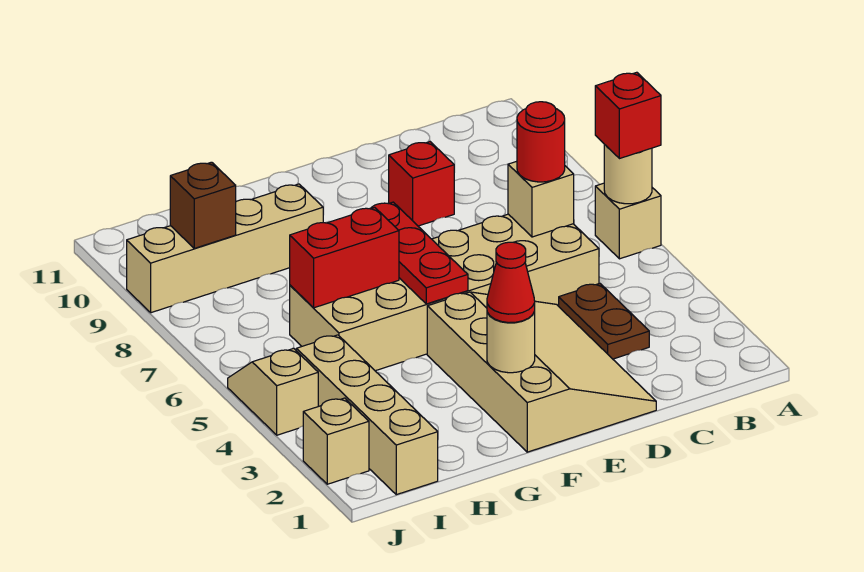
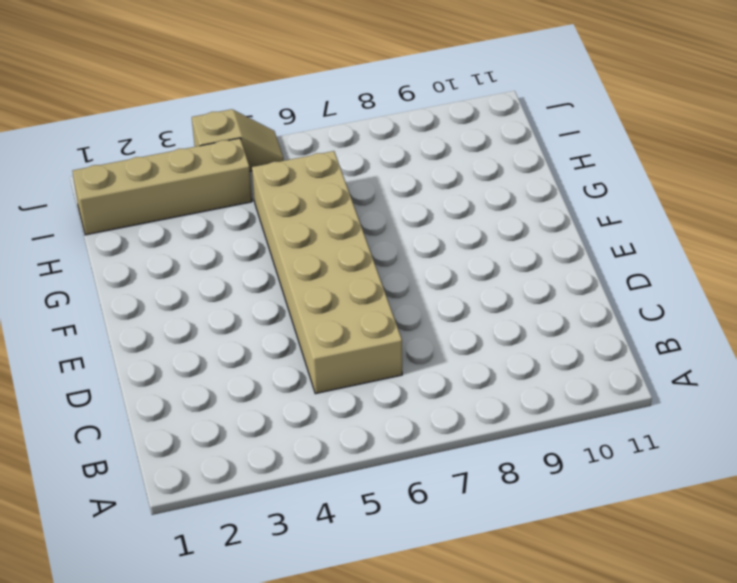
none -> tan 1x1 brick [595,183,661,259]
none -> brown 1x2 plate [559,283,649,359]
none -> tan 3x4 slope [427,292,656,452]

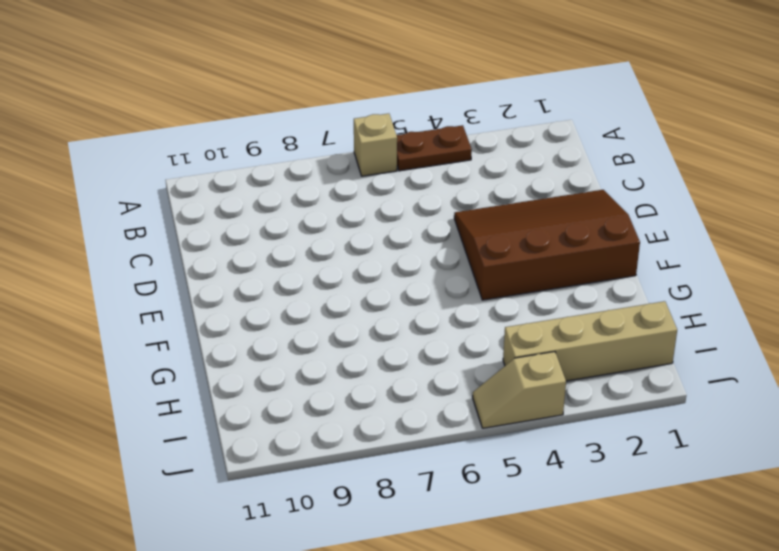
brown 1x2 plate [397,125,472,171] -> brown 1x2 plate moved to [559,283,649,359]
brown 3x4 slope [454,190,640,300] -> tan 3x4 slope [427,292,656,452]
none -> tan 2x6 brick [290,214,599,371]
none -> red 1x1 brick [389,142,454,226]
none -> tan 1x4 brick [127,184,323,313]

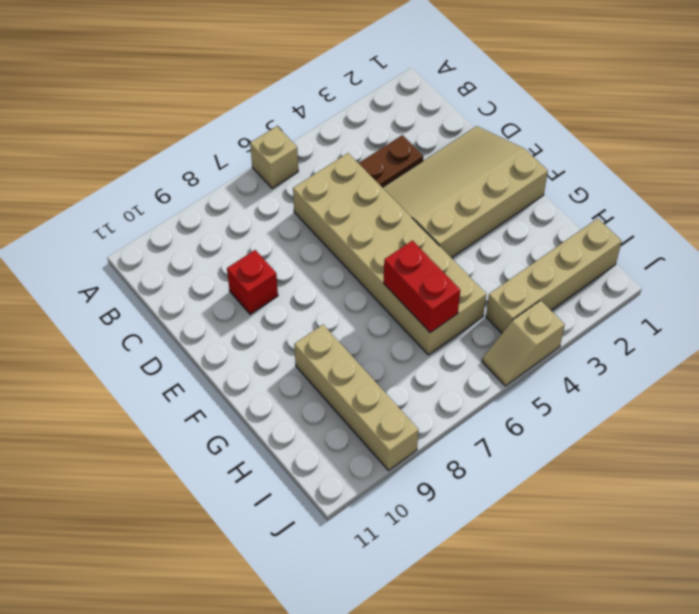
none -> tan 1x1 brick [303,398,369,484]
none -> tan 1x1 round brick [604,144,652,204]
none -> tan 1x1 brick [508,161,574,237]

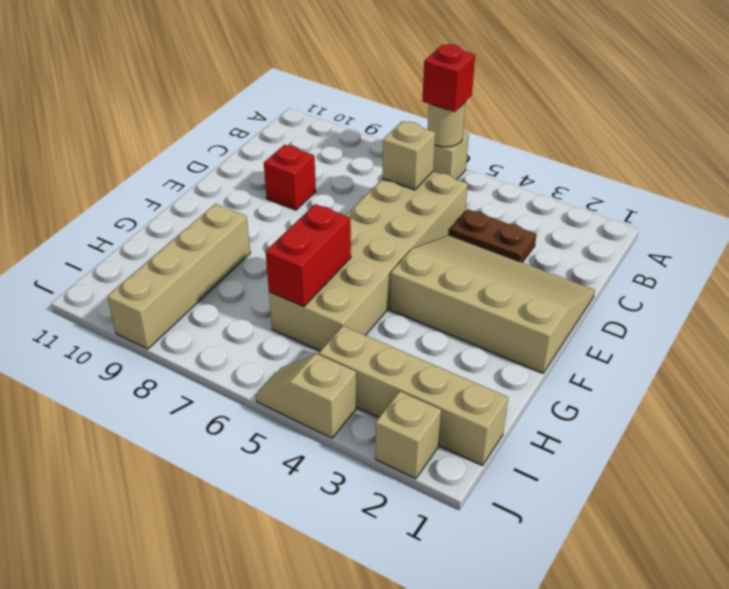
none -> tan 1x1 round brick [487,312,535,373]
none -> red 1x3 plate [371,202,468,304]
none -> brown 1x1 brick [170,162,236,248]

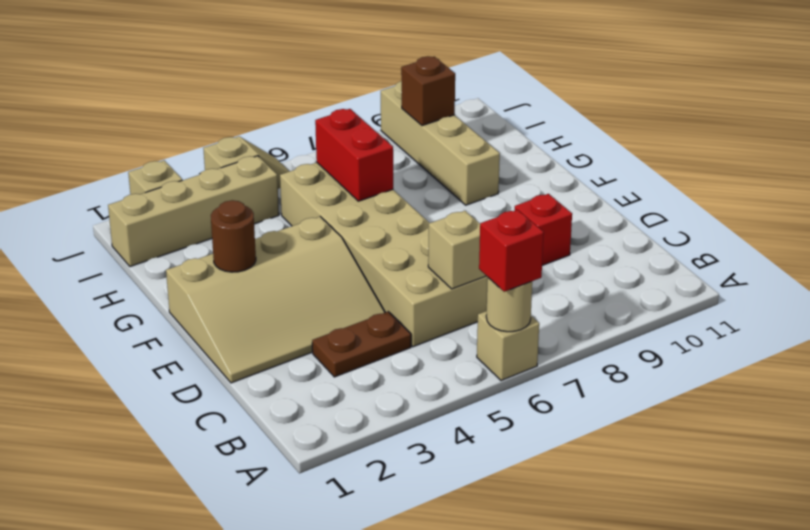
brown 1x1 round brick [211,200,256,272] -> tan 1x1 round brick [487,312,535,373]
none -> red 1x3 plate [371,202,468,304]
none -> red 1x1 round brick [517,102,565,182]
none -> red 1x1 cone [487,242,535,323]

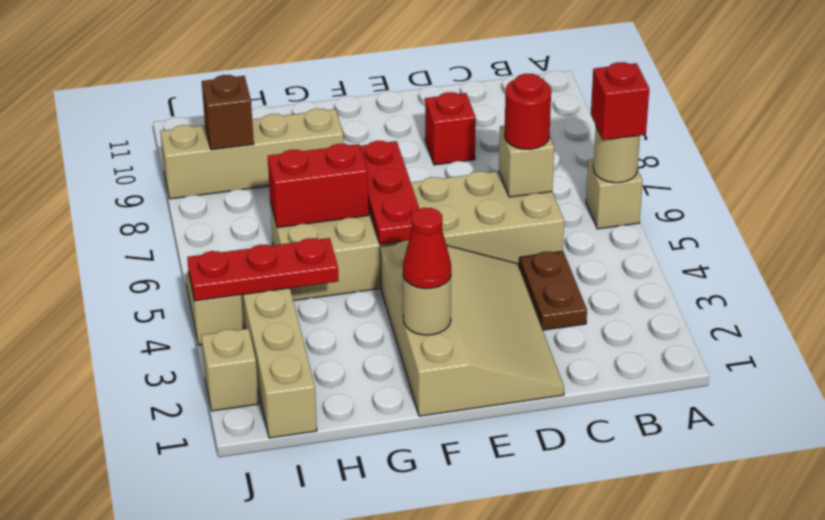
red 1x3 plate [187,238,339,301] -> none

